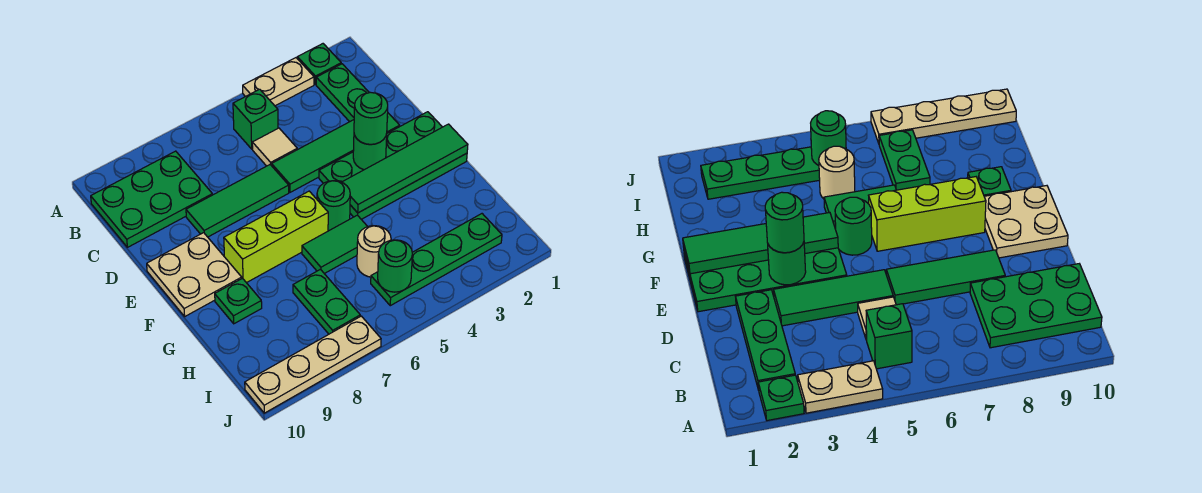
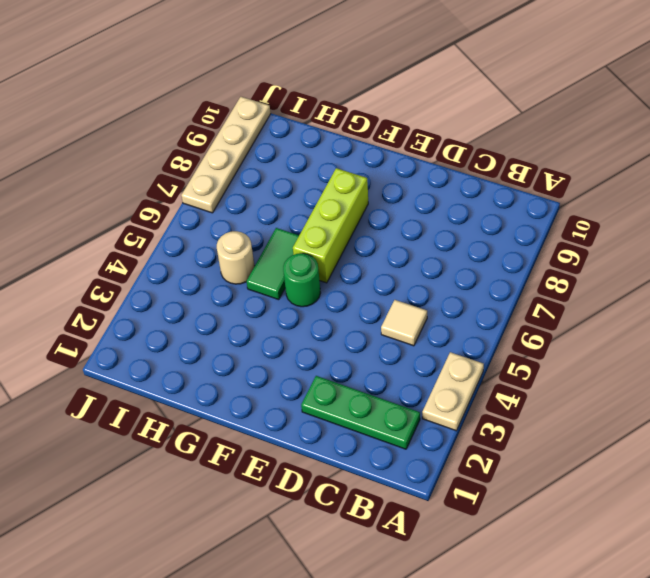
none -> green 1x1 plate [297,44,341,84]
none -> green 1x1 brick [233,89,278,149]
none -> green 2x3 plate [91,151,213,247]

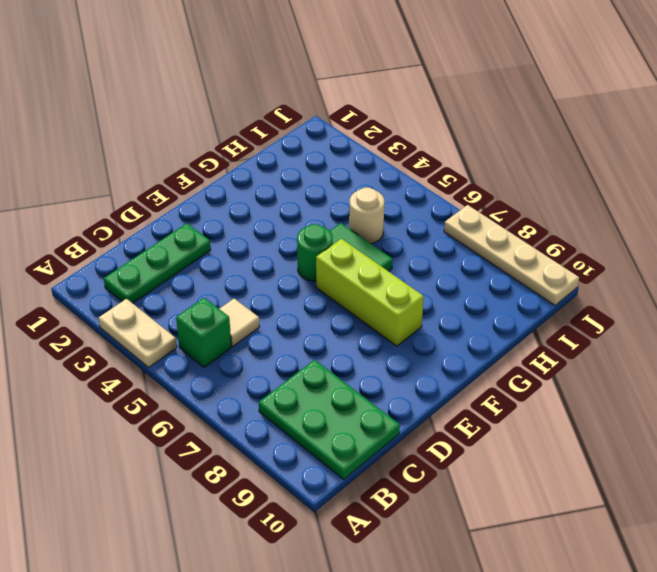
none -> green 1x1 plate [297,44,341,84]
none -> green 1x3 tile [272,120,354,192]
none -> green 1x3 tile [186,165,289,237]

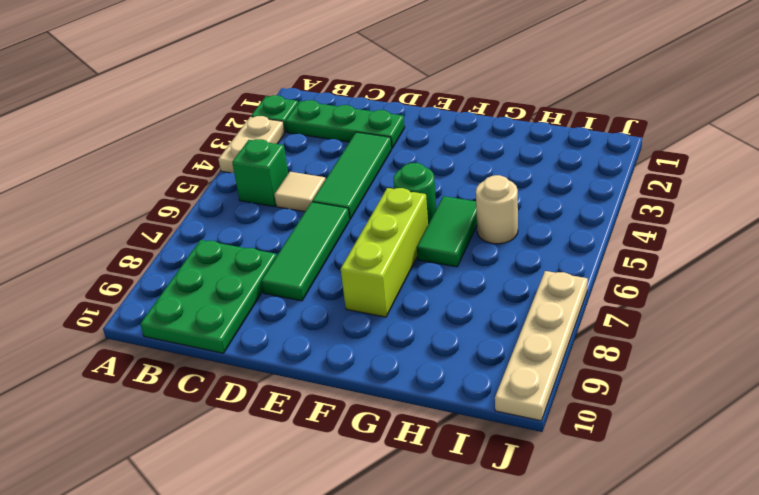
none -> green 2x4 plate [319,112,467,219]
none -> tan 2x2 plate [147,233,242,316]
none -> green 1x1 plate [215,278,262,324]

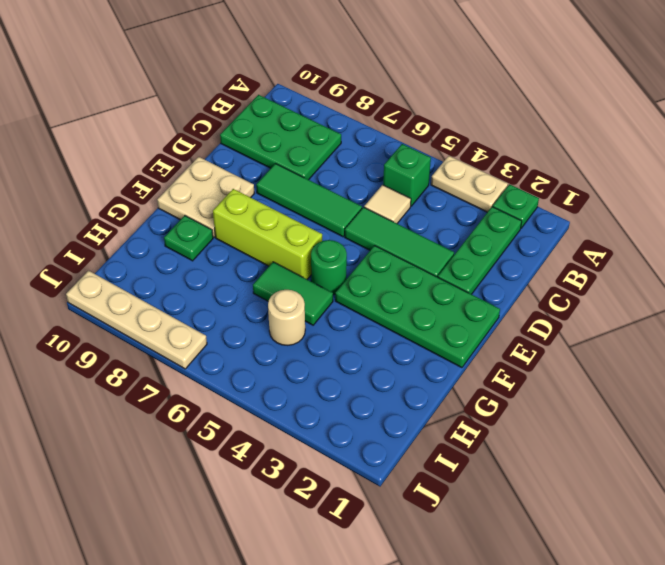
none -> green 1x2 plate [293,269,360,334]
none -> green 1x4 plate [371,214,502,306]
none -> green 1x1 round brick [353,134,387,170]

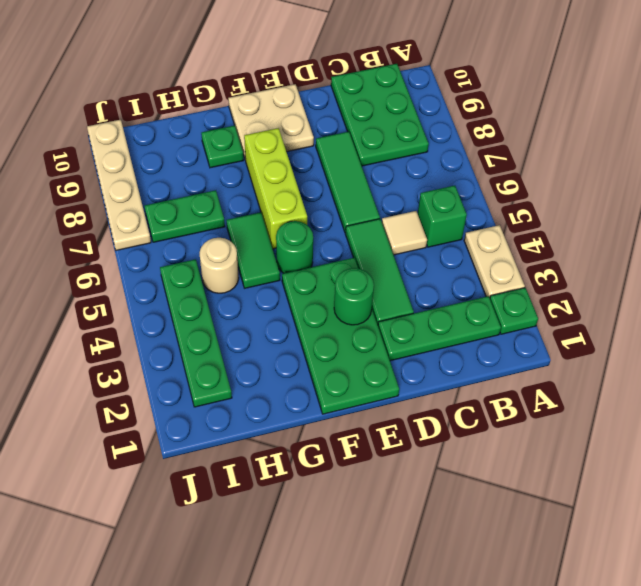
none -> green 1x4 tile [342,124,468,213]
none -> green 1x1 round brick [378,240,412,292]
none -> green 1x1 round brick [354,92,388,144]

